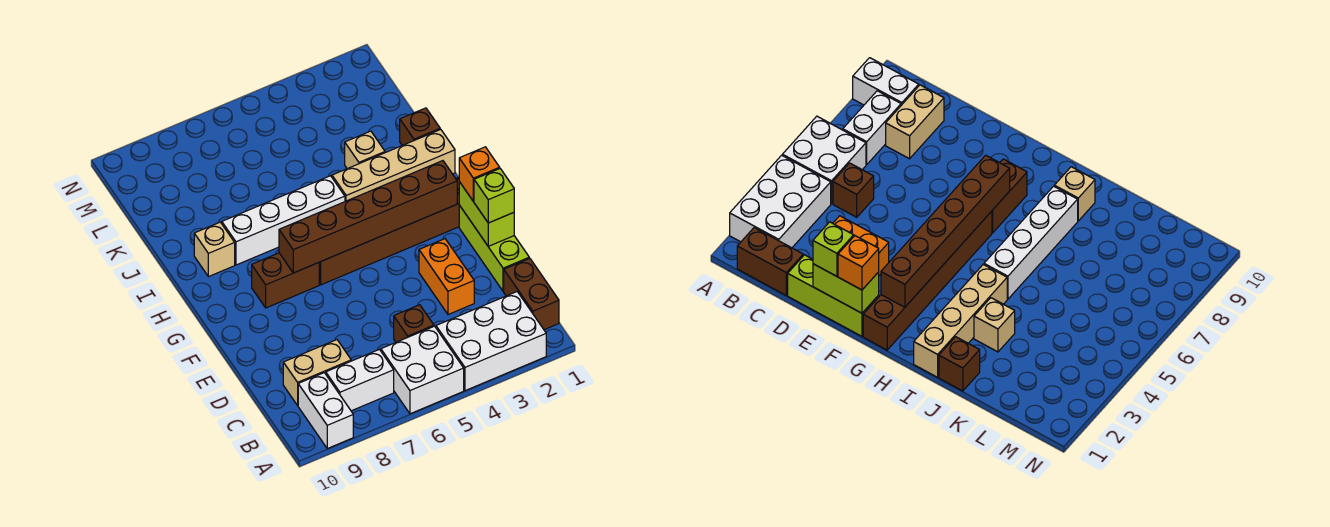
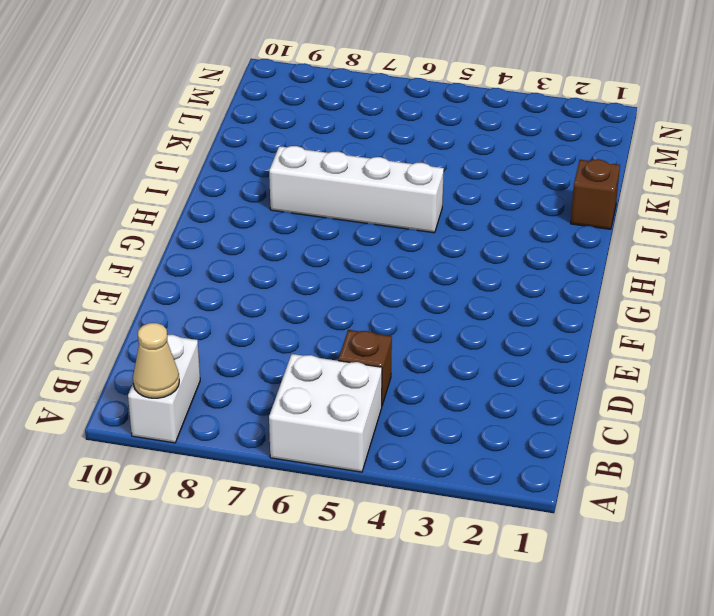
tan 1x1 cone [133,323,179,398] -> none
none -> white 2x3 brick [436,292,546,391]
none -> brown 1x2 brick [504,258,559,330]
none -> white 1x2 brick [326,349,394,411]

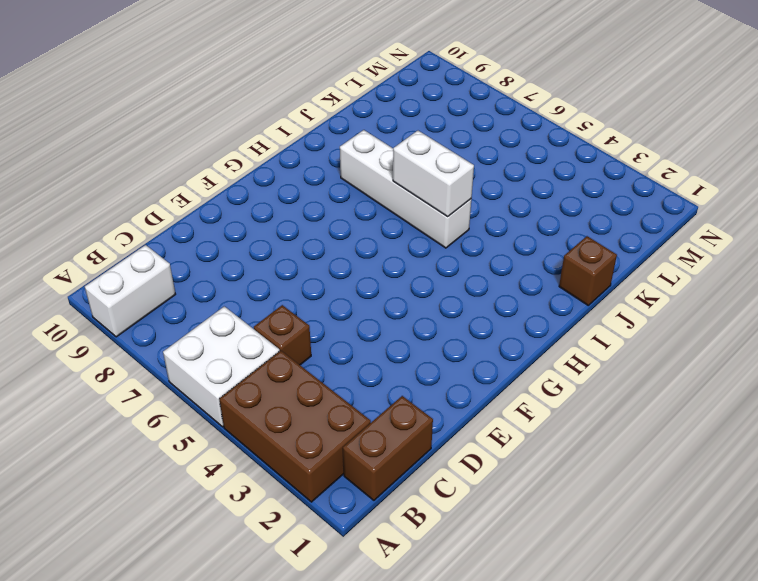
brown 2x3 brick [219,350,371,502] -> white 2x3 brick [436,292,546,391]
white 1x2 brick [393,131,474,217] -> white 1x2 brick moved to [326,349,394,411]
none -> tan 1x2 brick [283,340,351,405]
none -> lime 1x3 brick [459,205,529,291]
none -> orange 1x2 brick [419,239,474,315]

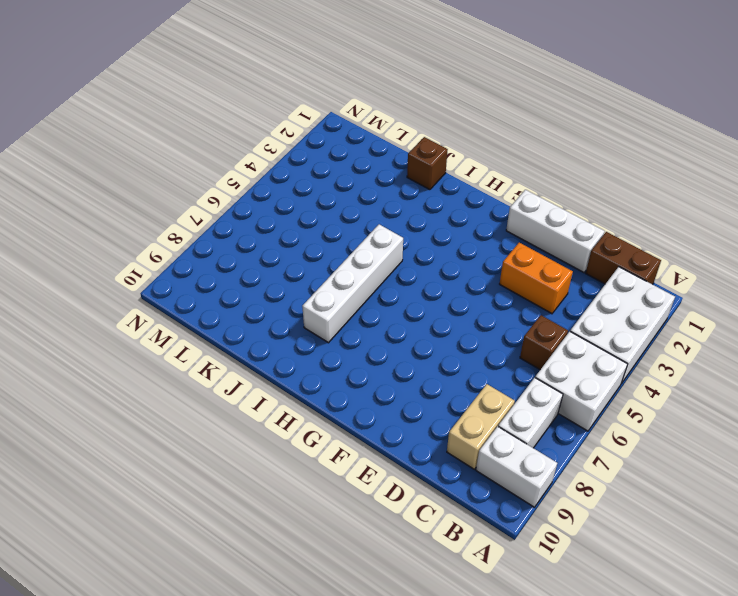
white 1x3 brick [506,190,605,273] -> lime 1x3 brick [459,205,529,291]
none -> brown 1x6 brick [319,177,459,285]
none -> brown 1x2 brick [252,253,319,308]
none -> tan 1x4 brick [332,129,455,201]

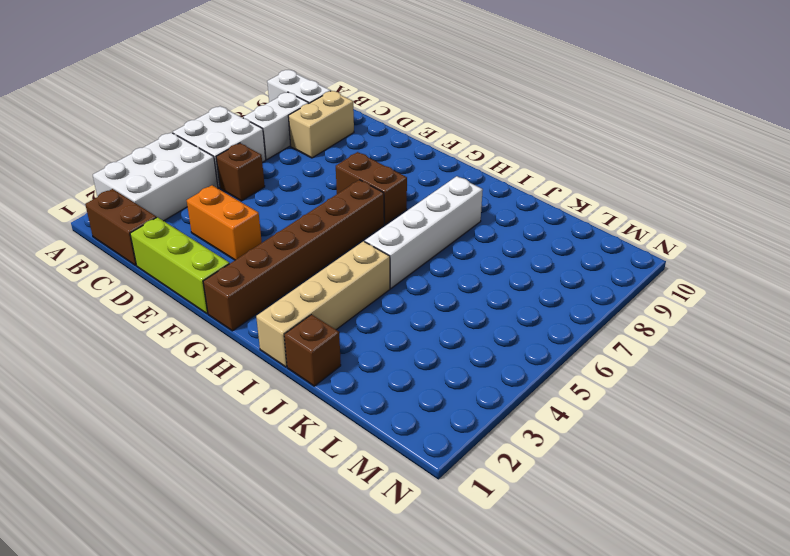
brown 1x2 brick [336,152,407,224] -> brown 1x2 brick turned to [252,253,319,308]
none -> tan 1x1 brick [194,222,235,277]
none -> tan 1x1 brick [345,131,385,169]
none -> lime 1x2 brick [459,182,514,246]

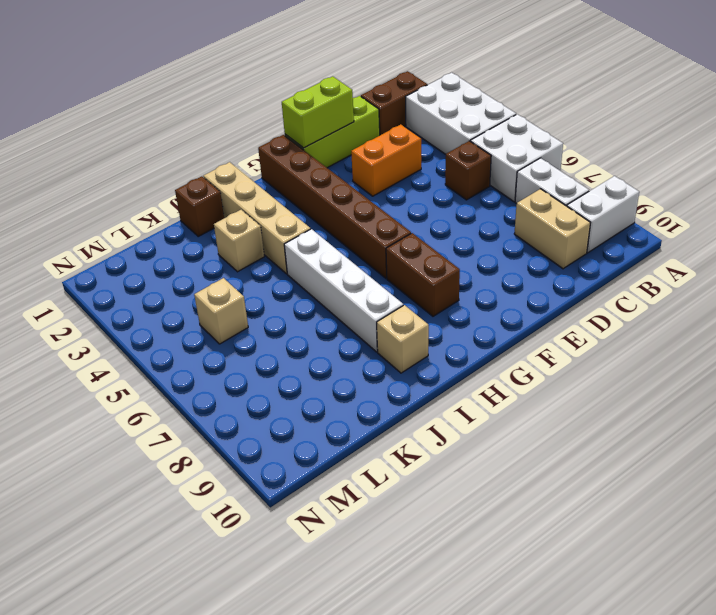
tan 1x1 brick [194,278,248,344] -> none
none -> brown 1x6 brick [279,161,457,273]
none -> lime 1x1 brick [474,169,514,223]
none -> orange 1x1 brick [459,147,500,202]

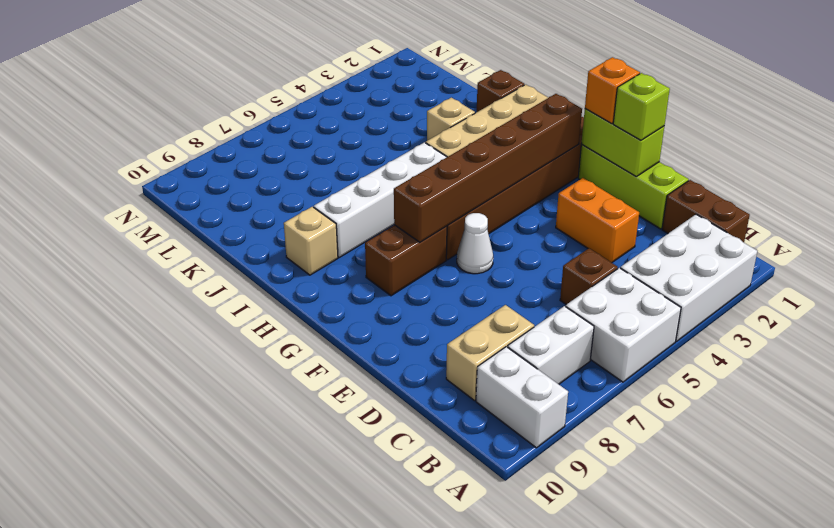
white 1x1 cone [457,213,493,274] -> none

